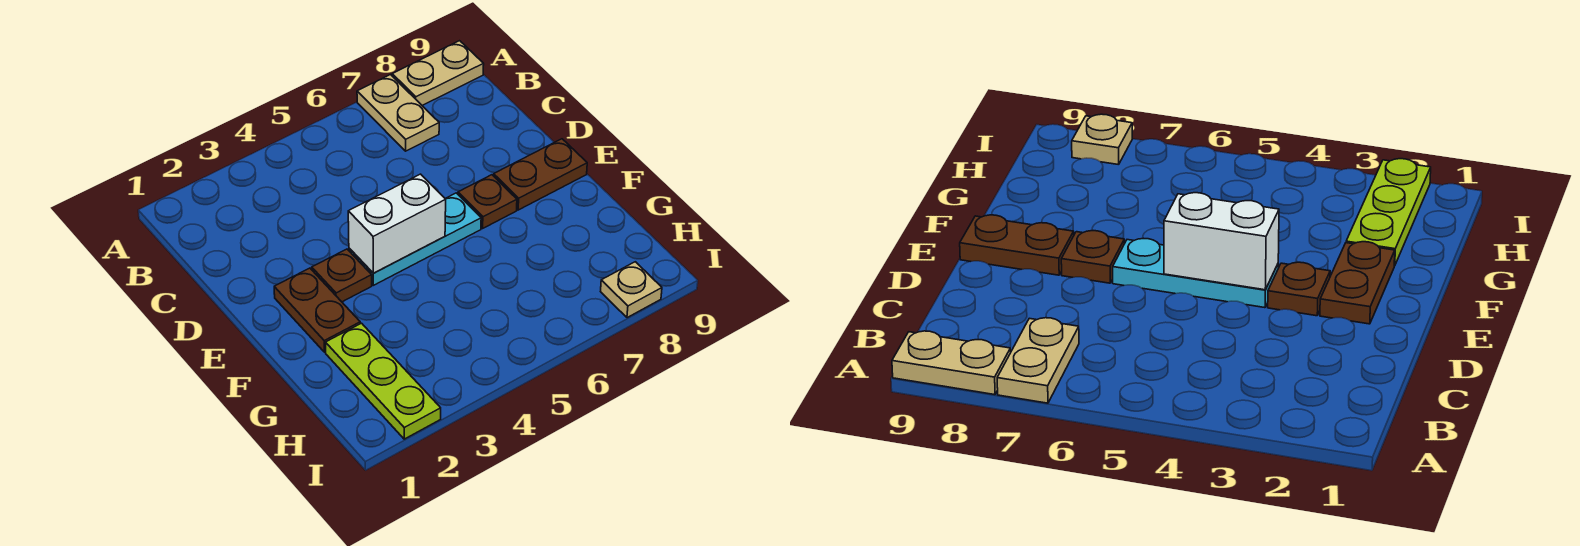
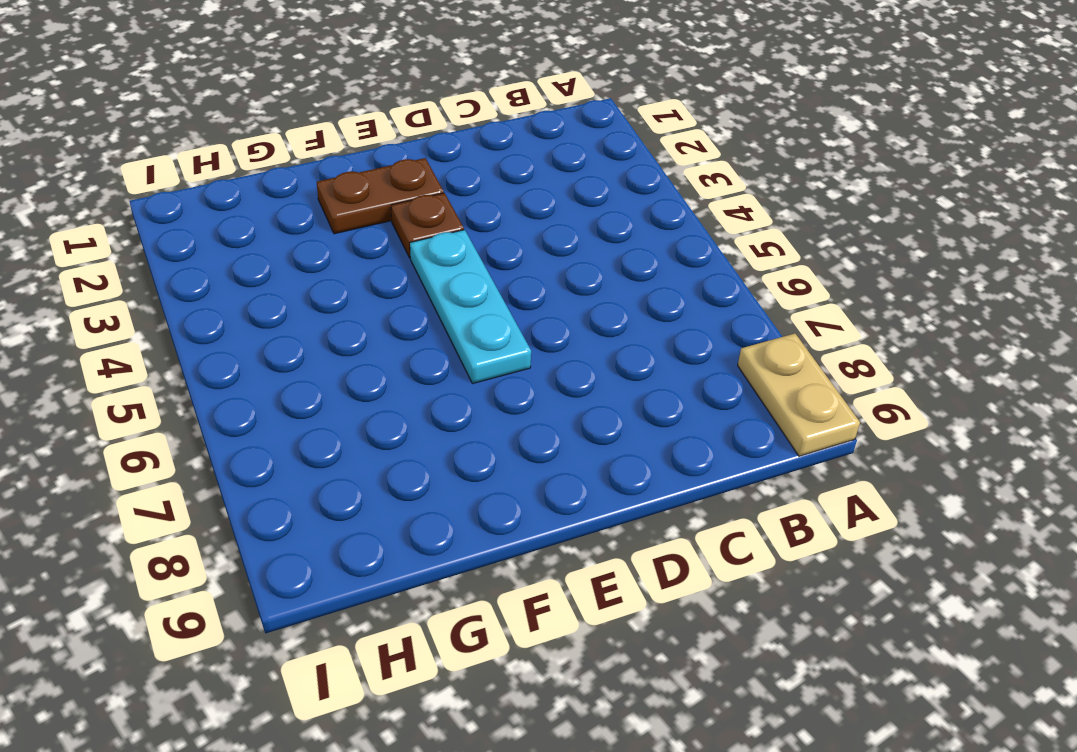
none -> tan 1x2 plate [357,75,439,151]
none -> brown 1x1 plate [458,175,517,228]

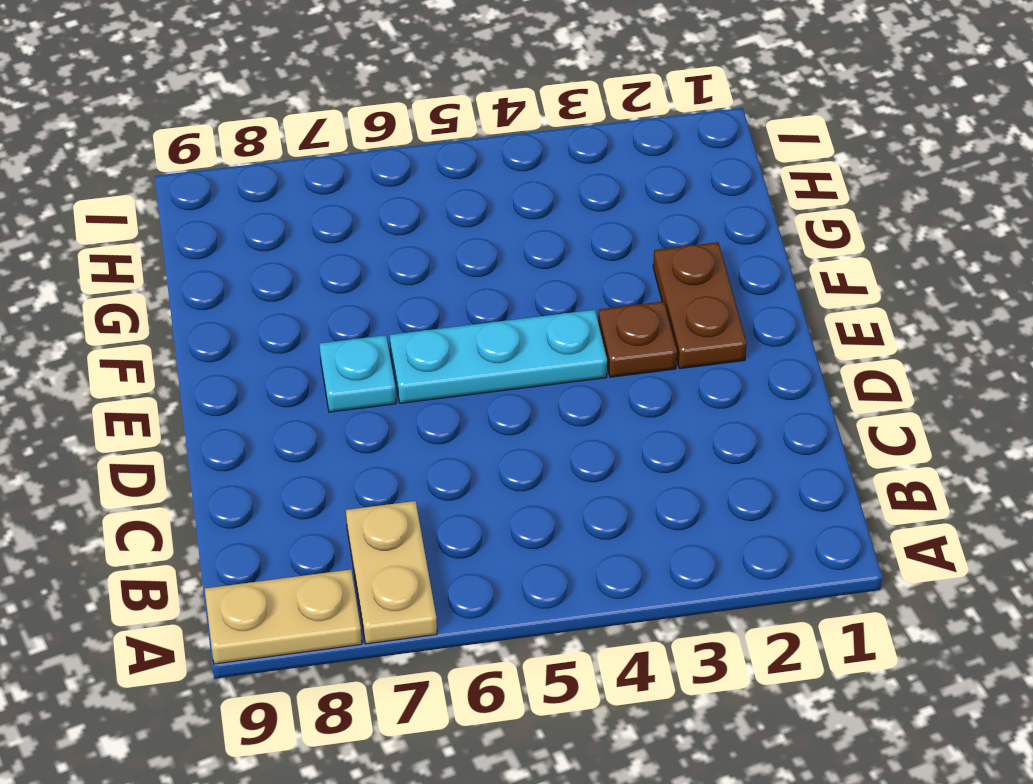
cyan 1x1 plate [319,335,396,412] -> brown 1x1 plate [458,175,517,228]
none -> brown 1x2 plate [494,139,587,210]
none -> lime 1x3 plate [326,323,441,439]

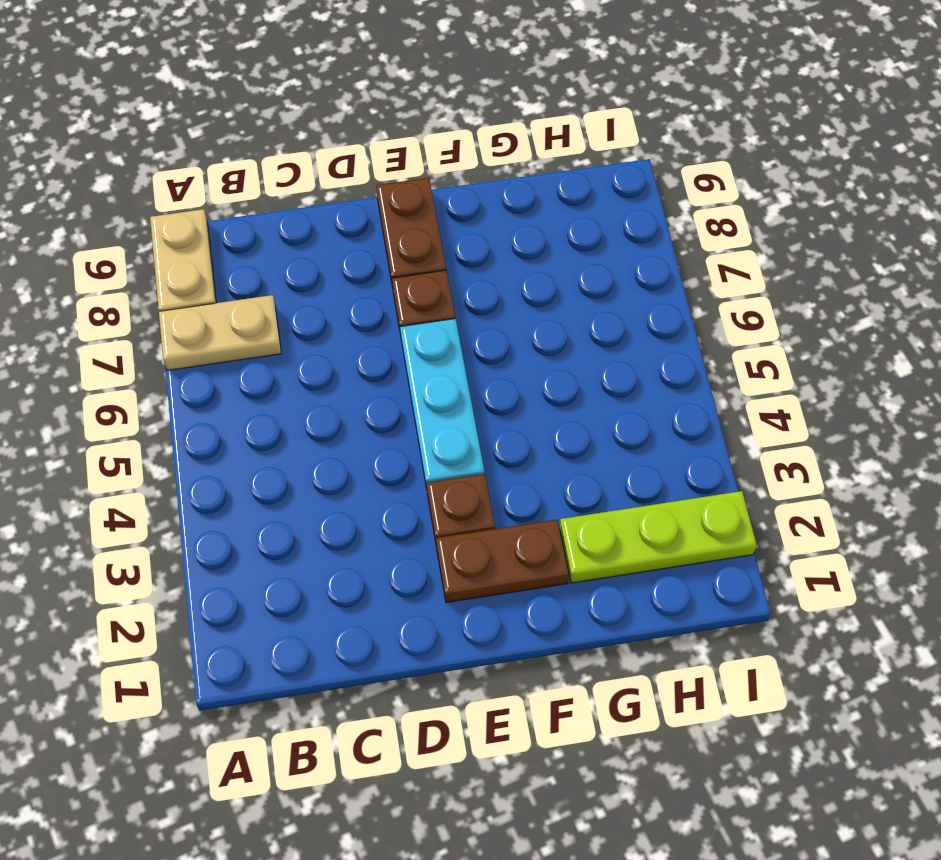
none -> tan 1x1 plate [601,262,662,318]
none -> white 1x2 brick [348,174,446,273]

